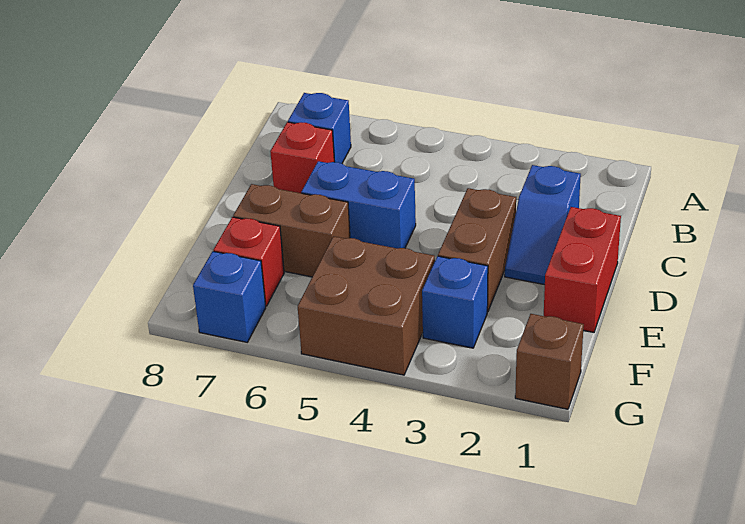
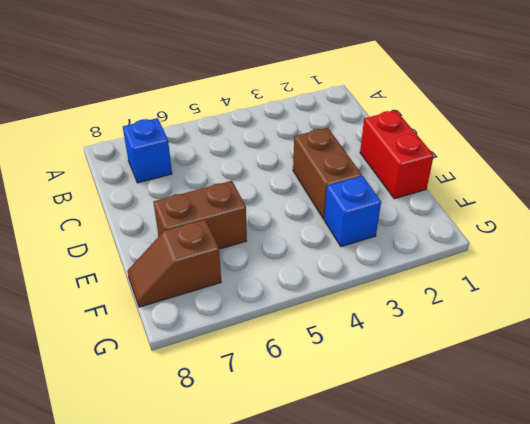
brown 1x2 slope [127,220,221,307] -> red 1x1 brick [214,217,284,306]
none -> blue 1x2 slope [505,165,581,285]
none -> red 1x1 brick [270,122,334,193]
none -> blue 1x2 brick [301,161,416,248]

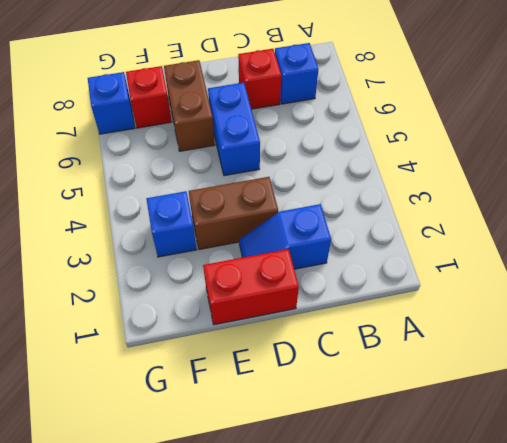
none -> brown 2x2 brick [298,236,435,375]
none -> brown 1x1 brick [515,314,584,409]

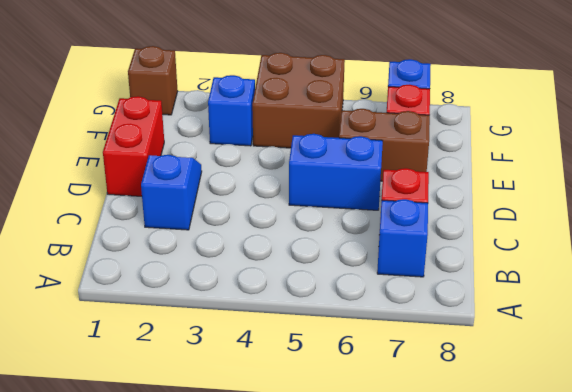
none -> brown 1x2 brick [438,188,516,312]

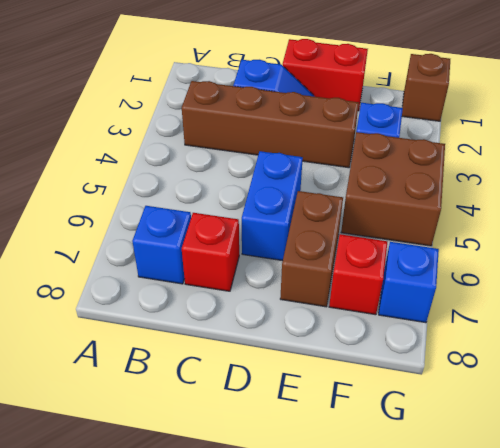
brown 1x4 brick [182,81,359,168] -> brown 1x2 brick [438,188,516,312]

